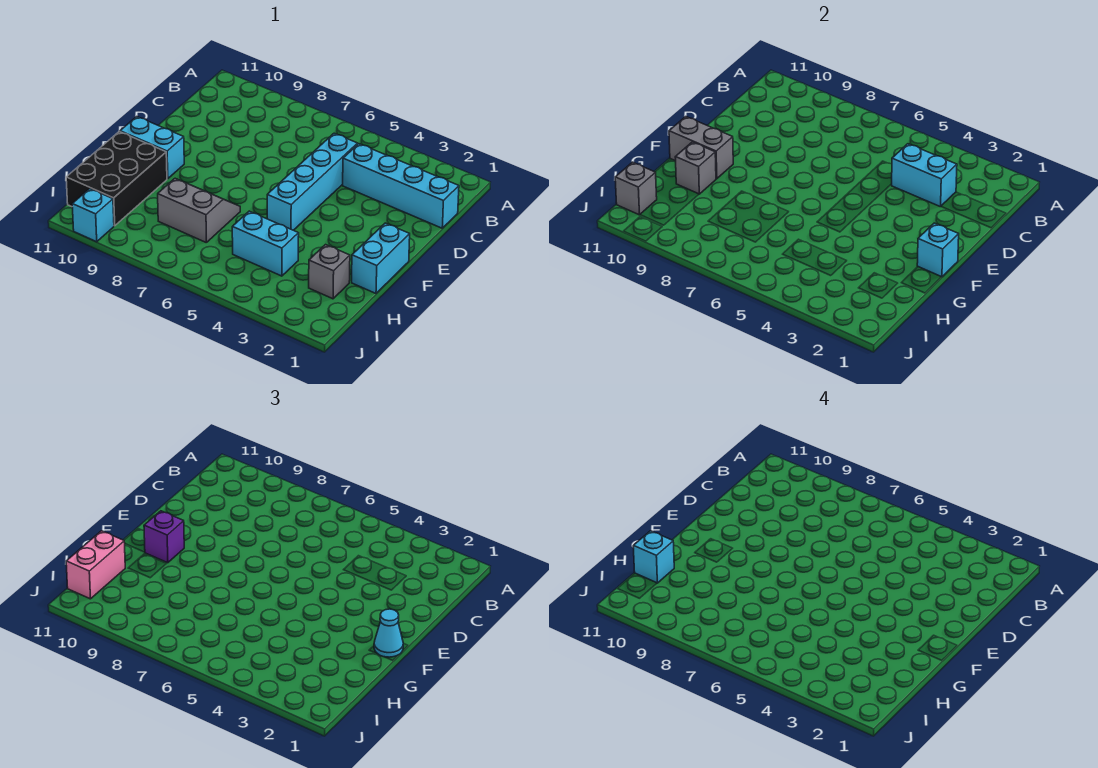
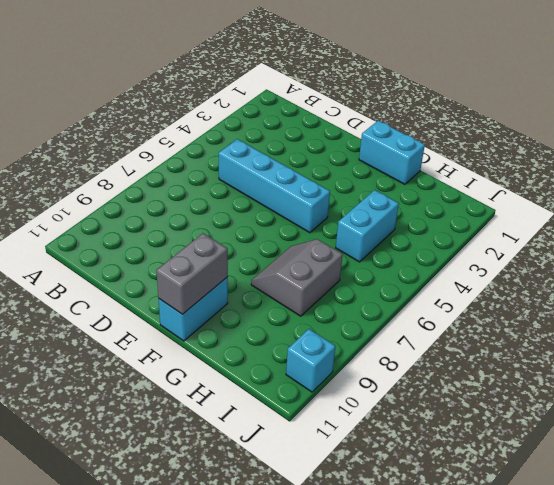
none -> cyan 1x4 brick [343,144,459,228]
none -> black 2x3 brick [66,132,167,226]
none -> grey 1x1 brick [309,245,350,299]

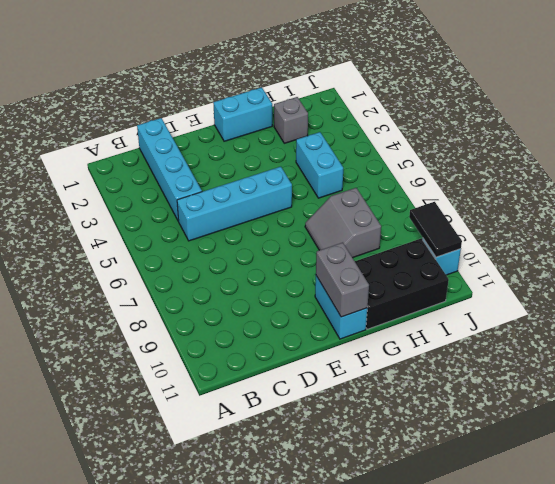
black 1x2 tile [409,202,462,257] -> none
none -> cyan 1x2 brick [892,144,957,207]
none -> cyan 1x1 brick [917,223,959,277]
none -> grey 1x1 brick [675,142,716,194]

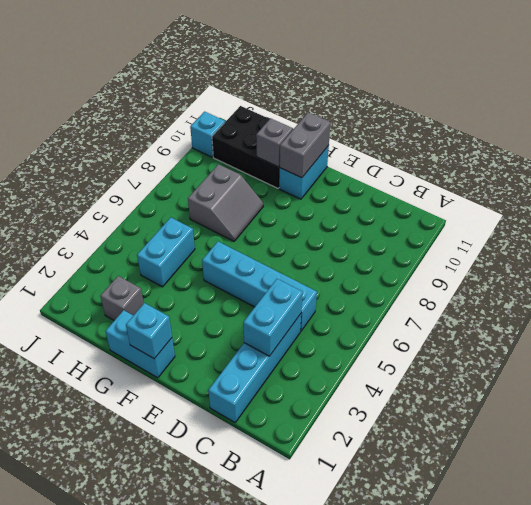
none -> grey 1x1 brick [615,162,657,215]
none -> cyan 1x1 cone [374,609,403,657]
none -> purple 1x1 brick [144,511,184,563]

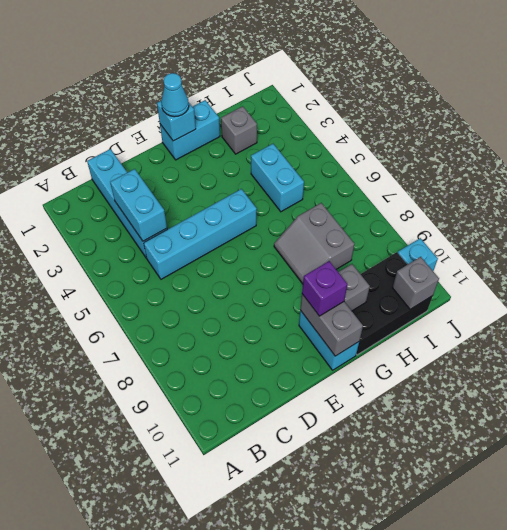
none -> pink 1x2 brick [66,531,125,599]
none -> cyan 1x1 brick [633,531,674,583]

